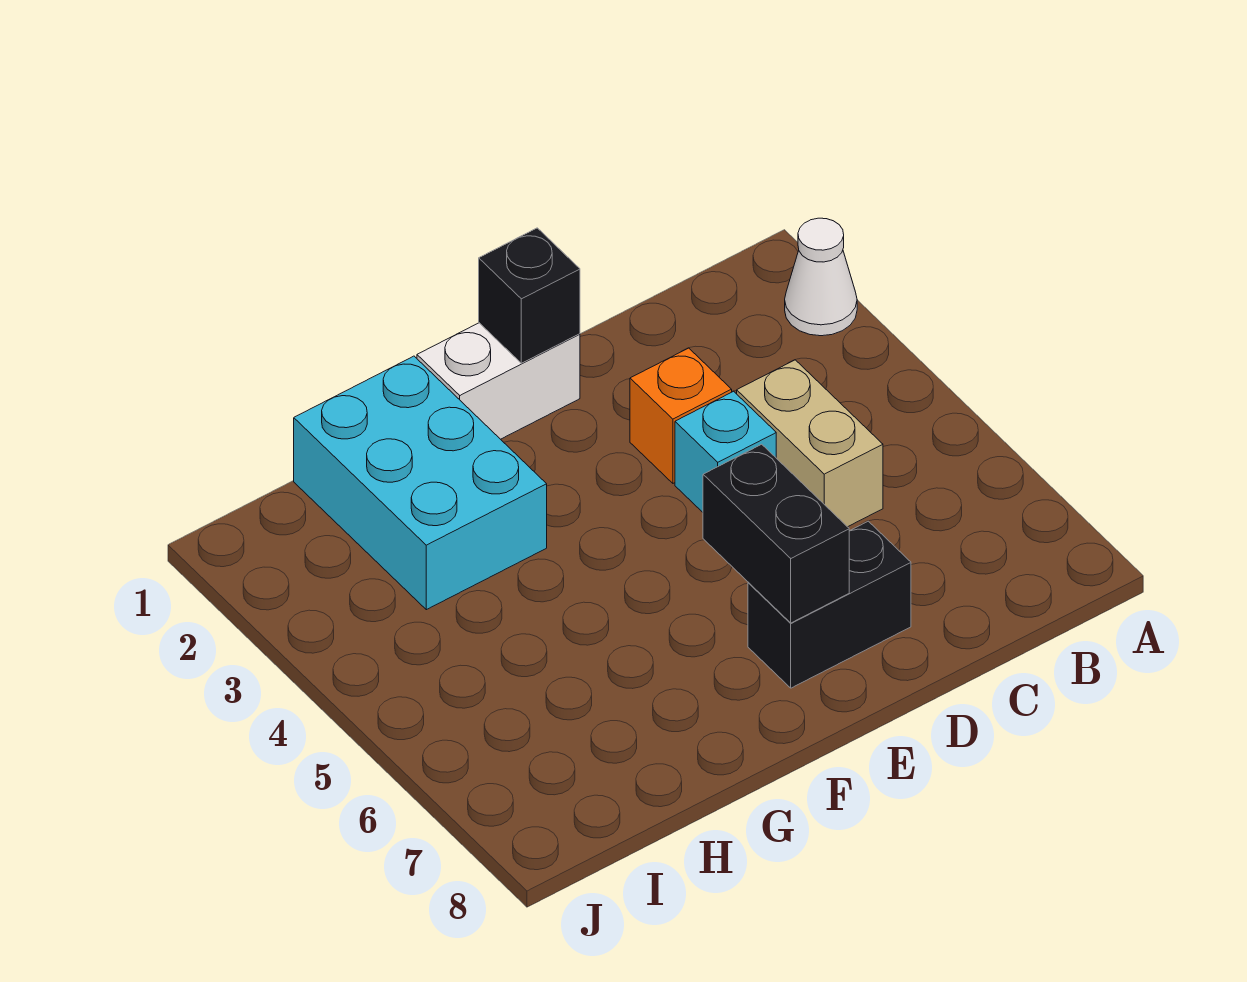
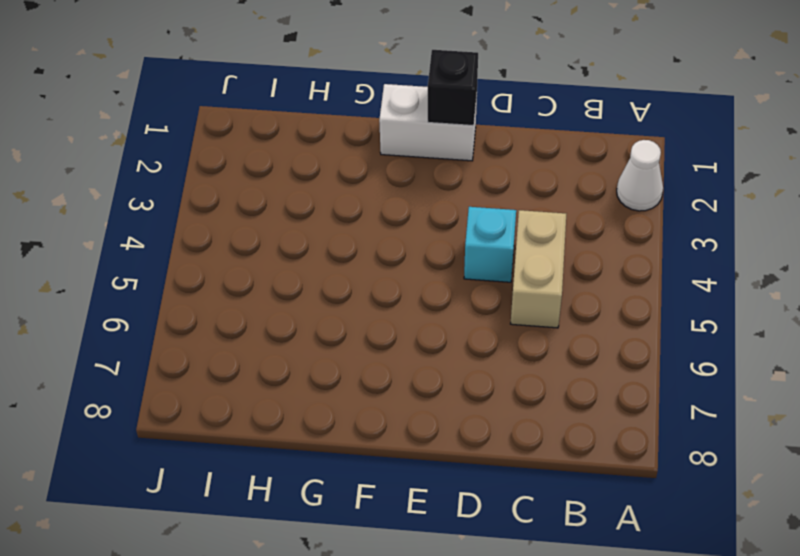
none -> orange 1x1 brick [630,348,732,483]
none -> black 1x2 brick [748,521,911,688]

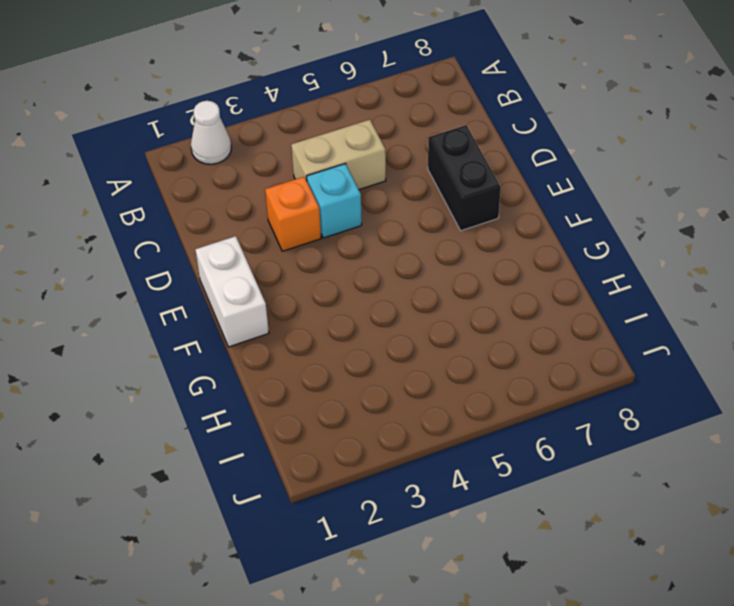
none -> cyan 2x3 brick [294,356,547,610]
none -> black 1x1 brick [479,228,580,363]

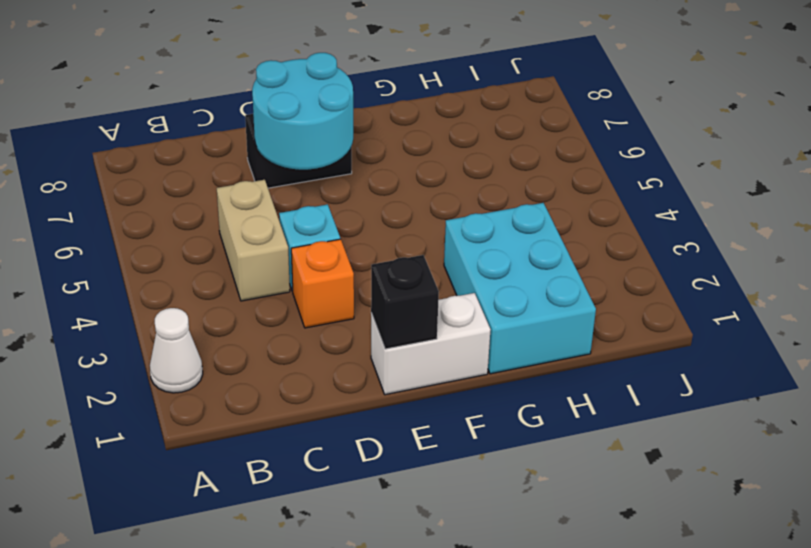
cyan 2x2 round brick [252,53,353,170] -> black 1x2 brick [703,444,849,623]

